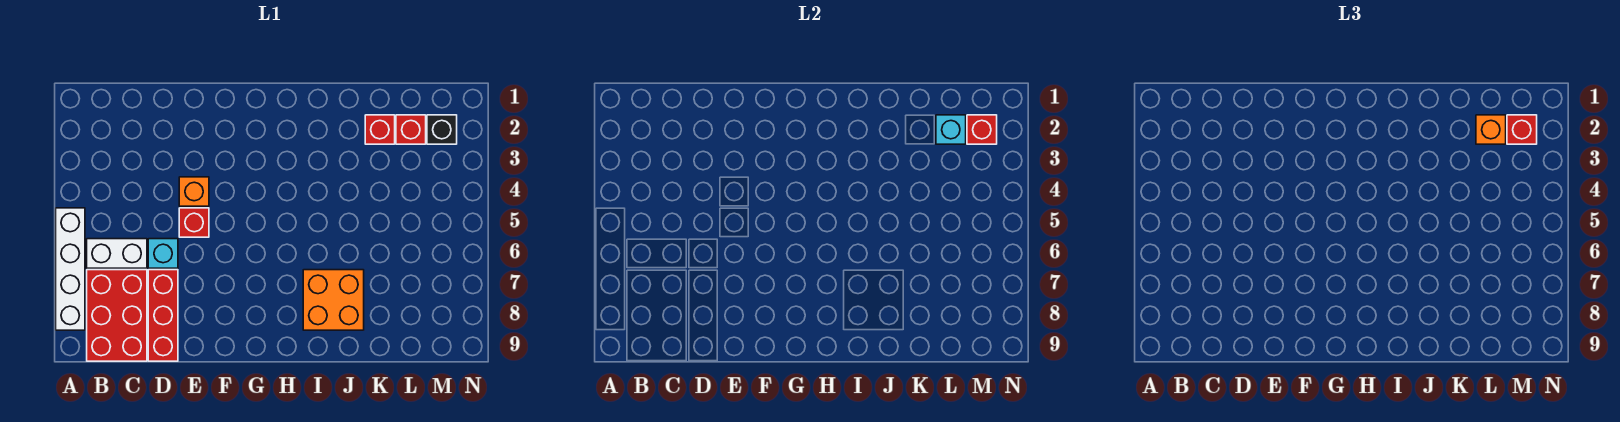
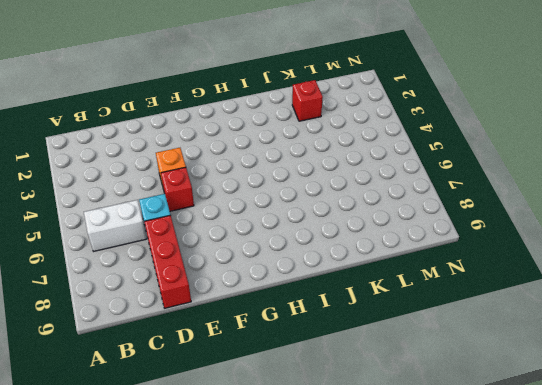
none -> white 1x4 brick [56,208,85,330]
none -> red 2x3 brick [87,270,147,361]
none -> orange 2x2 brick [303,270,364,330]

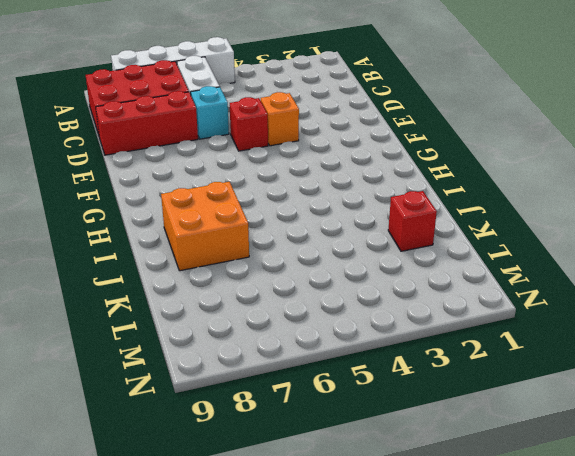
none -> red 1x1 brick [396,115,426,144]
none -> black 1x1 brick [427,115,457,144]
none -> cyan 1x1 brick [936,115,966,144]

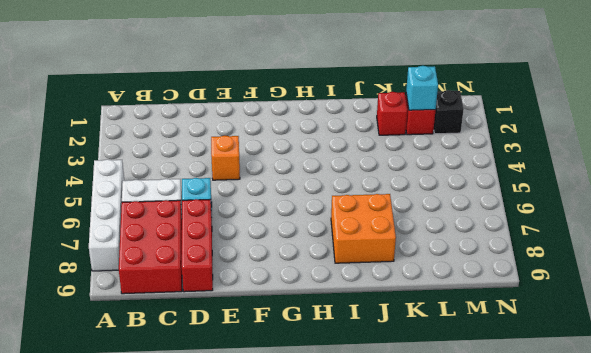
none -> red 1x1 brick [179,208,209,237]
none -> red 1x1 brick [967,115,997,144]
none -> orange 1x1 brick [1476,115,1506,144]

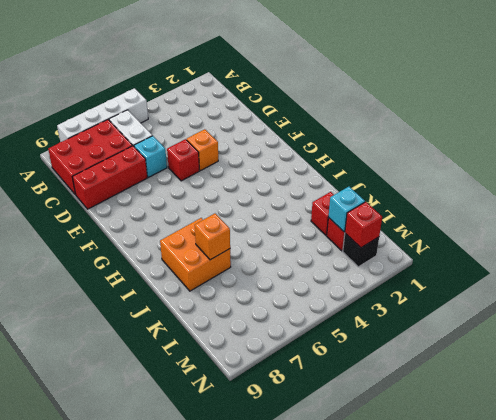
orange 1x1 brick [195,214,230,260] -> orange 1x1 brick moved to [1476,115,1506,144]
none -> red 1x1 brick [1507,115,1537,144]

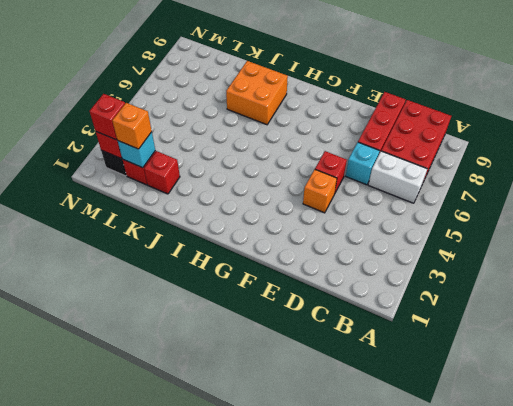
none -> white 1x4 brick [56,208,85,330]

